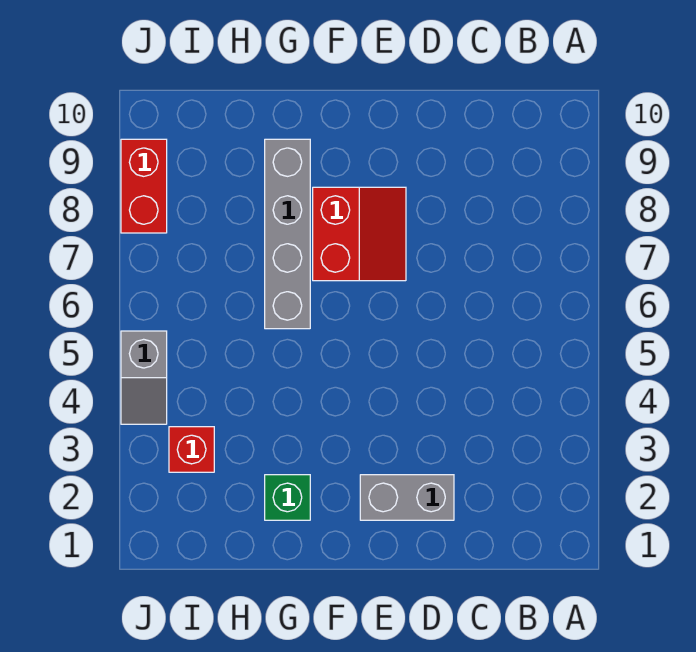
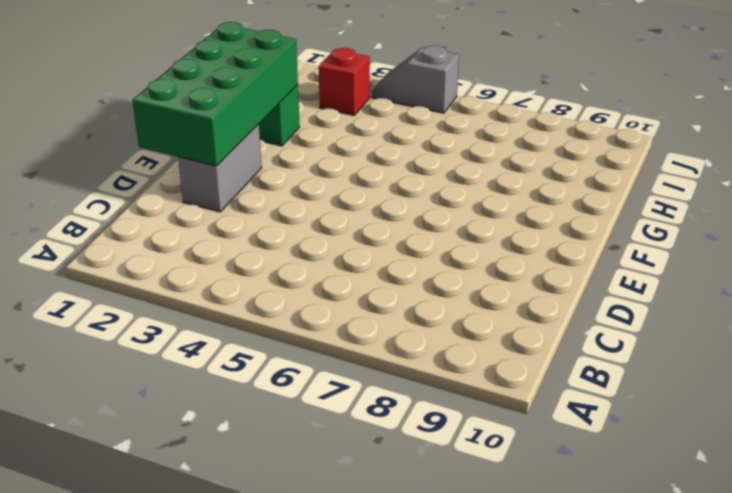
green 2x4 brick [132,22,298,166] -> none
none -> red 2x2 slope [313,187,406,281]
none -> grey 1x4 brick [265,139,310,329]

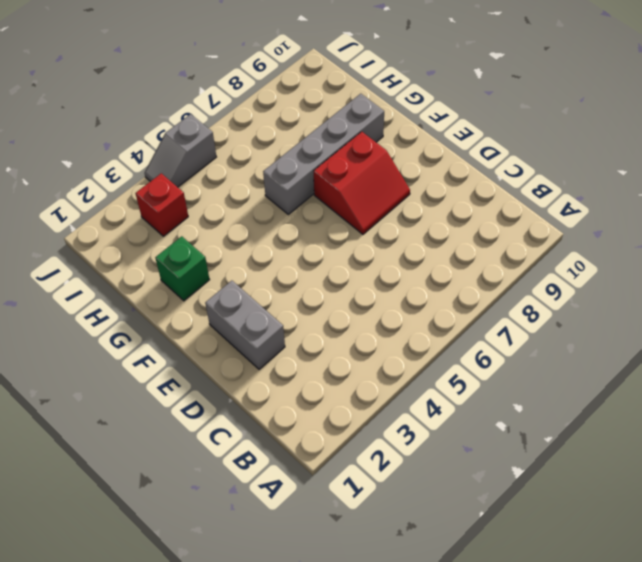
none -> red 1x2 brick [121,139,167,233]

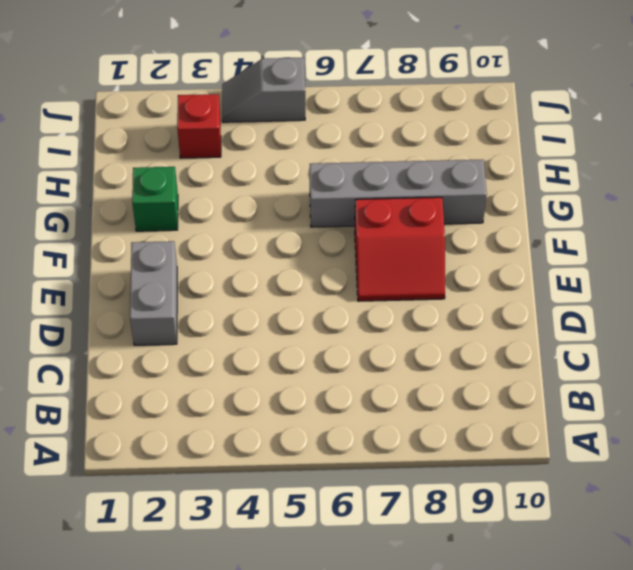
none -> red 1x2 brick [121,139,167,233]

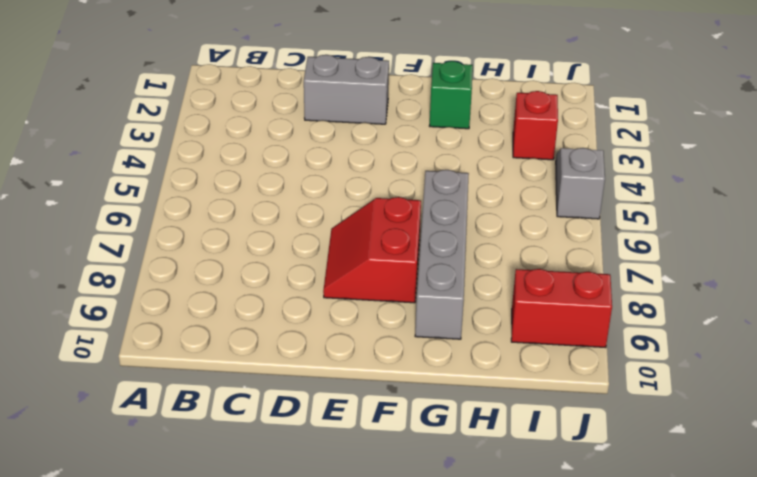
red 1x2 brick [511,269,612,348] -> red 1x2 brick turned to [121,139,167,233]

